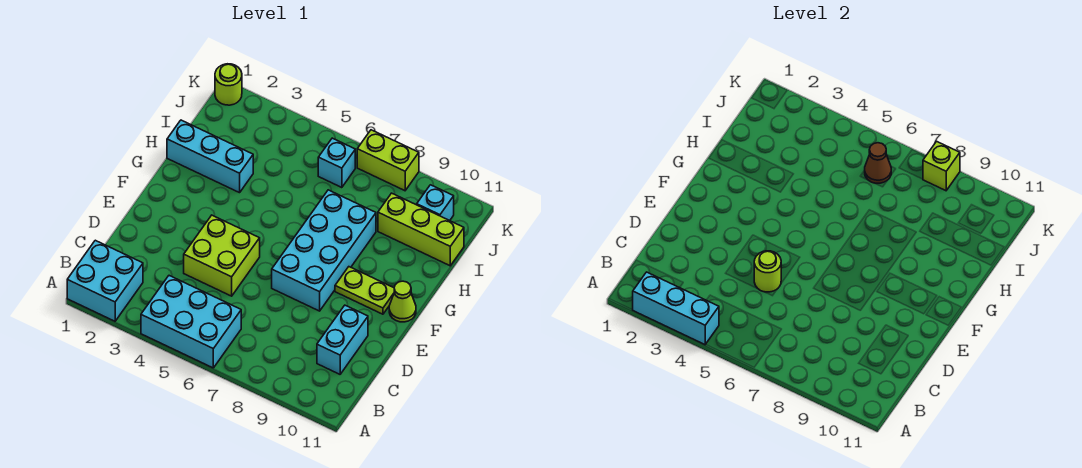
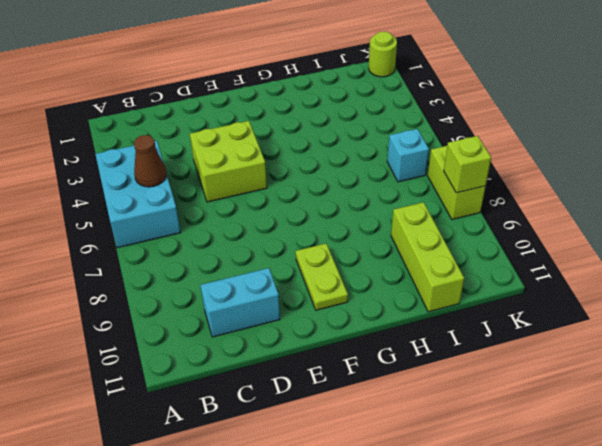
brown 1x1 cone [134,135,166,187] -> brown 1x1 cone moved to [865,143,891,184]
none -> cyan 2x2 brick [67,240,143,321]
none -> cyan 2x4 brick [272,190,376,311]
none -> lime 1x1 cone [389,281,416,322]

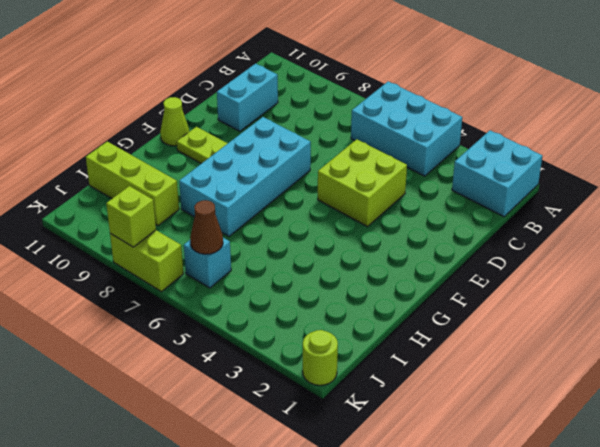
none -> cyan 1x3 brick [167,120,253,193]
none -> cyan 1x1 brick [417,185,454,221]
none -> cyan 1x3 brick [633,272,719,345]

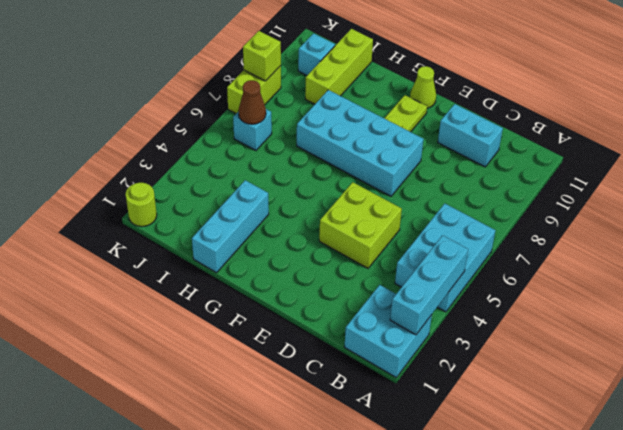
none -> lime 1x1 round brick [754,251,781,292]

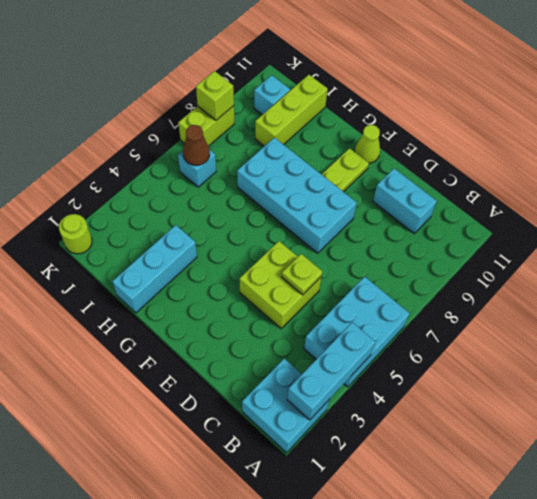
lime 1x1 plate [282,254,322,295] -> lime 1x1 round brick [754,251,781,292]

